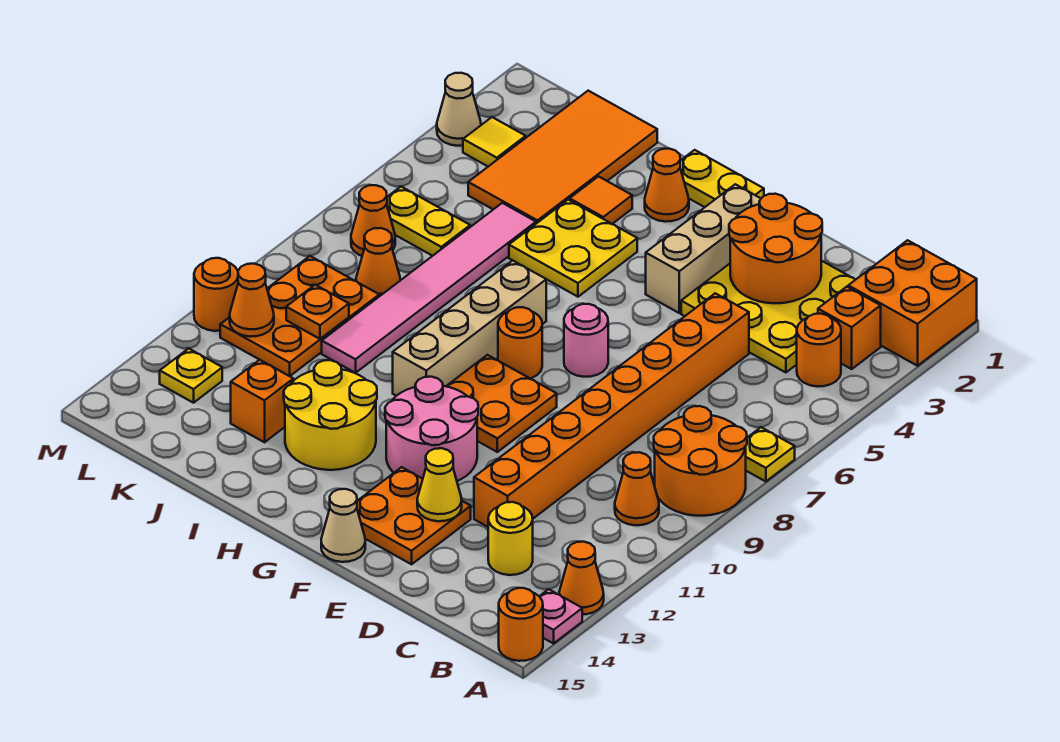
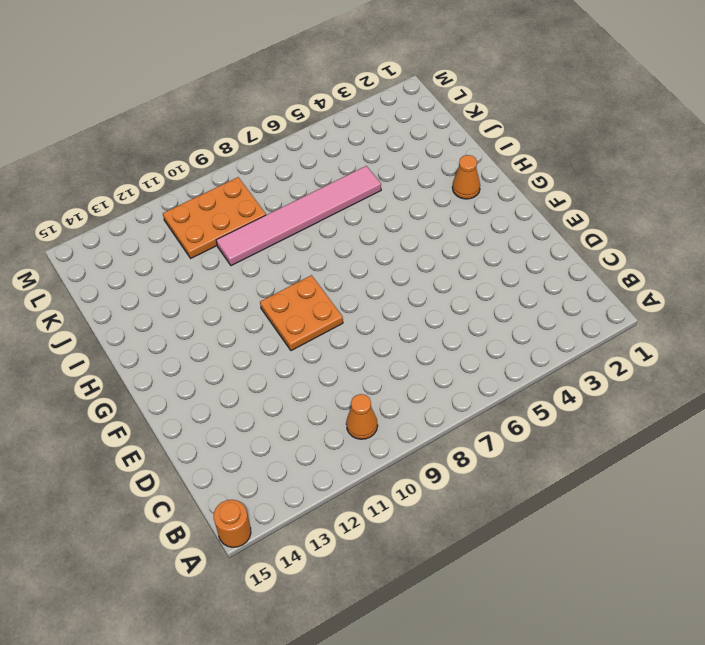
none -> orange 2x2 brick [848,240,977,366]
none -> yellow 1x1 plate [746,427,795,482]
none -> orange 2x2 round brick [654,406,747,516]
none -> orange 1x1 cone [559,542,604,614]

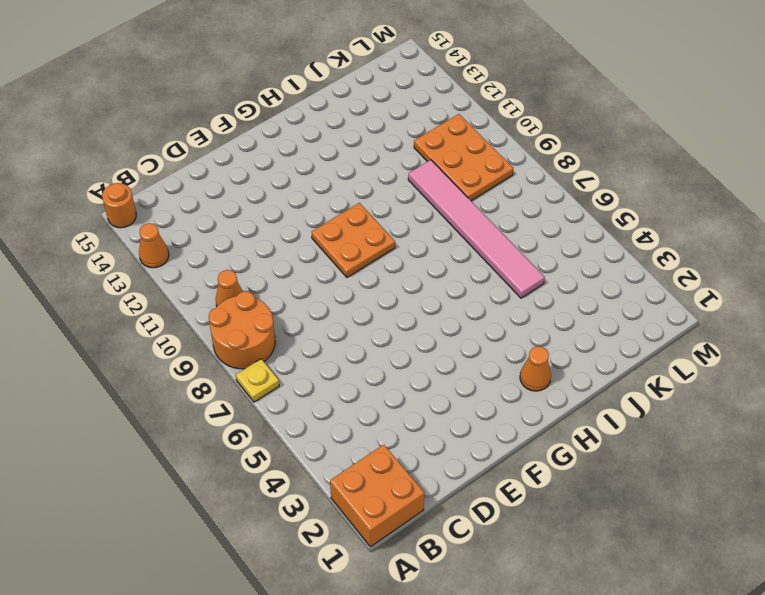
none -> pink 1x1 plate [539,589,582,644]
none -> orange 1x1 brick [818,287,881,369]
none -> orange 1x1 round brick [797,314,841,387]
none -> yellow 3x3 plate [681,261,855,372]

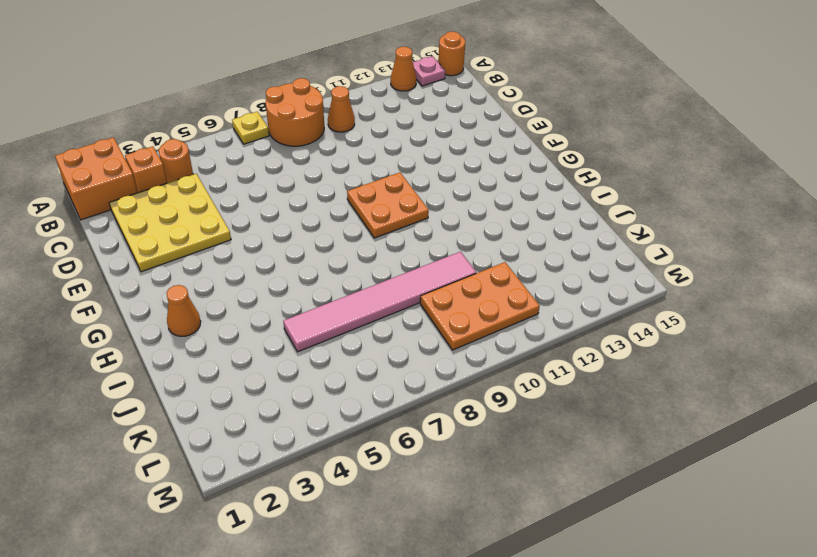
none -> yellow 1x1 round brick [488,502,533,575]
none -> orange 1x8 brick [474,293,749,527]
none -> orange 2x2 plate [357,467,471,564]
none -> tan 1x3 brick [646,184,761,313]

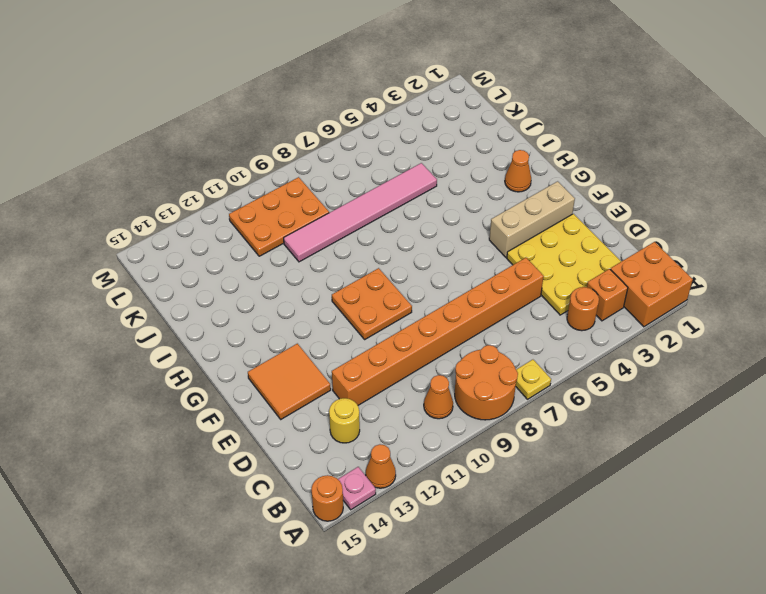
orange 2x2 tile [248,344,331,419] -> orange 2x2 plate [357,467,471,564]
none -> pink 1x1 round brick [564,304,608,377]
none -> pink 2x2 round brick [385,377,478,481]
none -> tan 1x1 cone [321,489,365,562]
none -> yellow 1x2 plate [680,150,764,207]

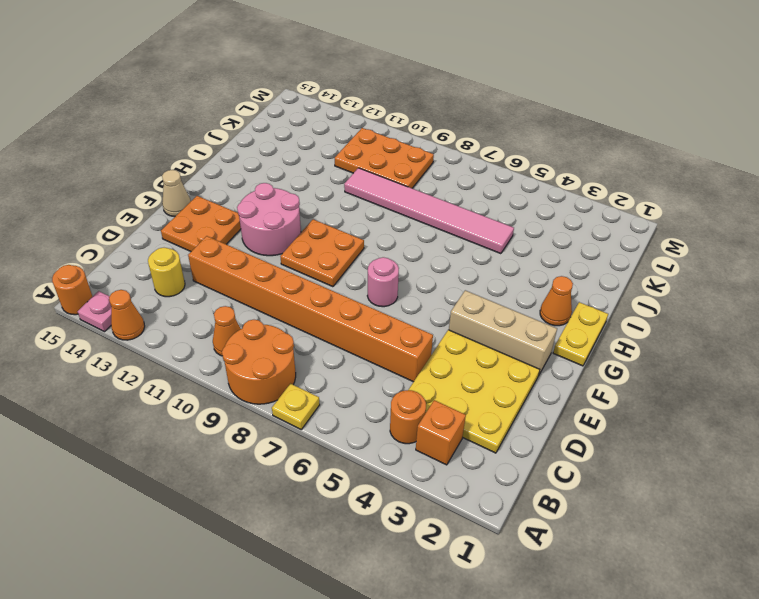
none -> orange 2x2 brick [848,240,977,366]
none -> orange 1x1 round brick [498,307,542,379]
none -> yellow 2x2 plate [509,200,637,297]
none -> tan 1x4 brick [393,260,546,396]

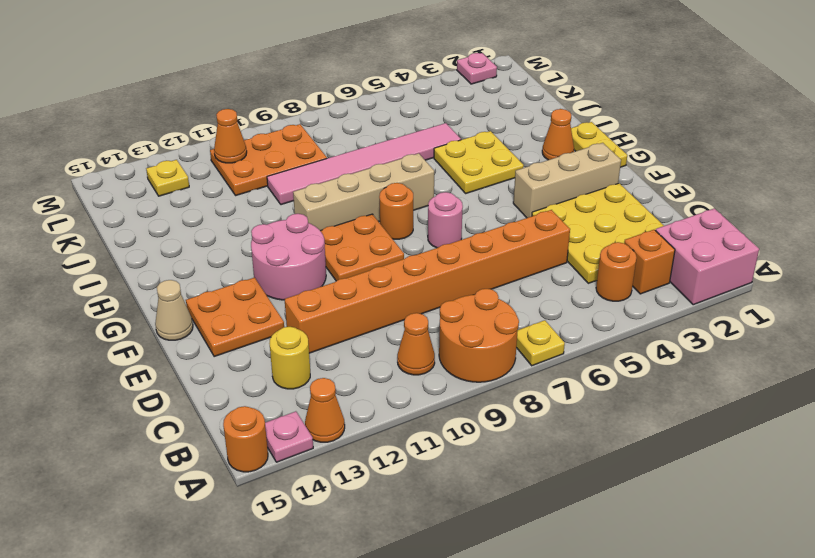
pink 2x2 brick [655,208,759,305] -> orange 2x2 brick [848,240,977,366]
pink 1x1 plate [457,53,497,84] -> none
none -> yellow 2x2 round brick [284,360,377,470]
none -> orange 1x1 tile [570,177,632,224]
none -> orange 2x4 tile [468,91,657,224]
none -> orange 1x1 brick [231,360,293,442]

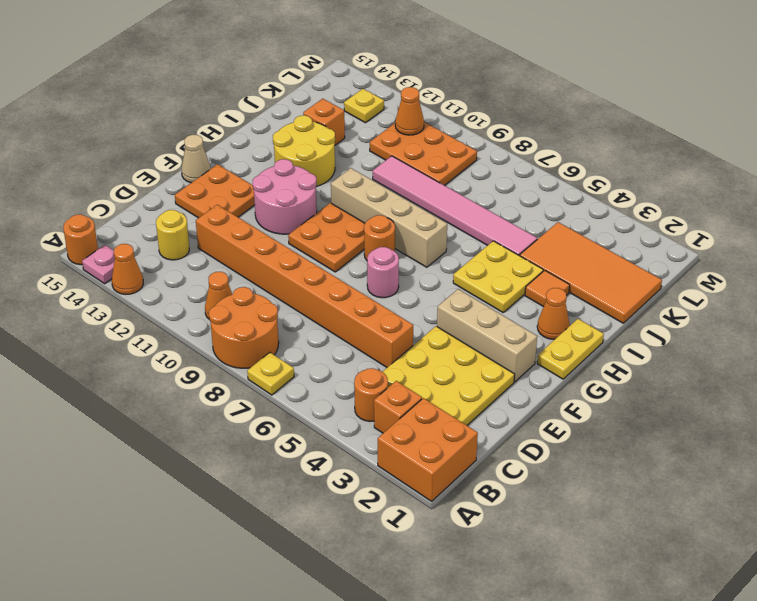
none -> yellow 1x2 plate [387,187,470,256]
none -> orange 1x1 cone [356,228,400,296]
none -> yellow 1x1 tile [463,117,526,166]
none -> orange 1x1 cone [351,185,395,256]

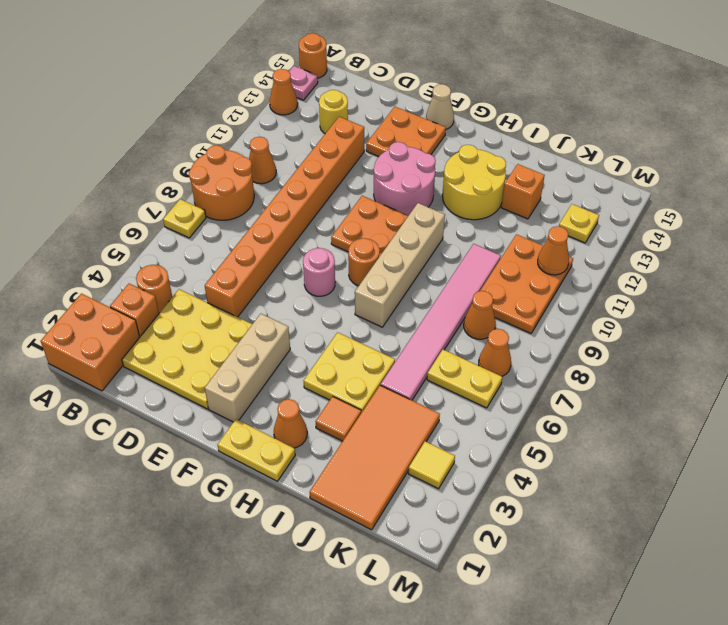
none -> tan 1x1 cone [437,73,481,146]
none -> orange 1x1 round brick [194,258,238,331]
none -> orange 2x2 round brick [729,194,822,303]
none -> yellow 1x1 cone [417,448,462,521]

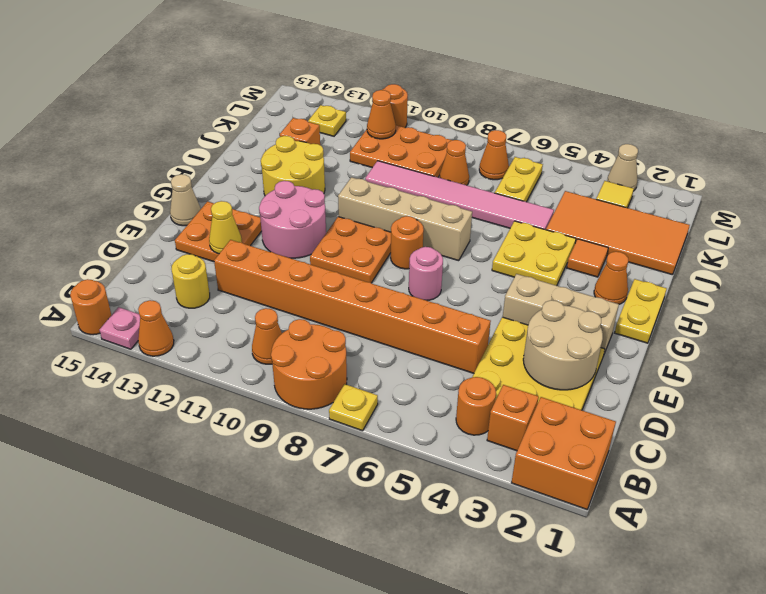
tan 2x2 round brick [523,300,603,390] -> orange 2x2 round brick [729,194,822,303]
none -> orange 1x1 plate [286,285,349,339]

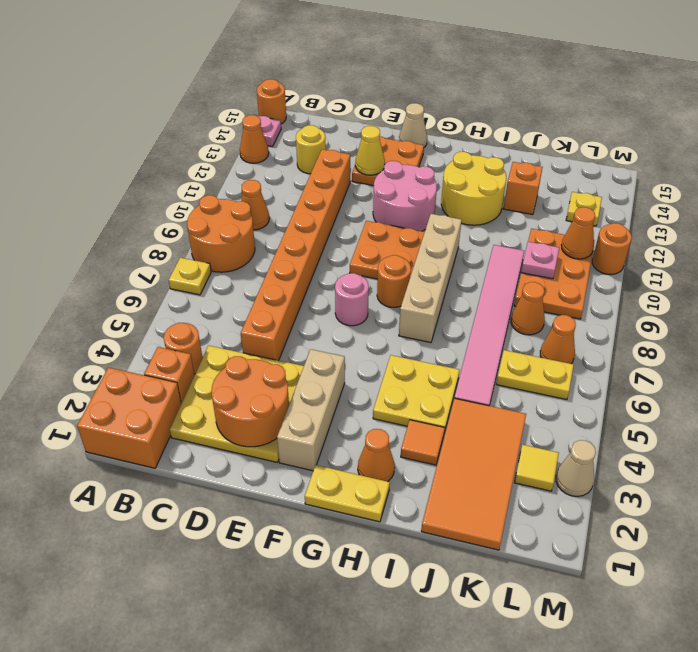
pink 1x1 plate [521,242,559,279] -> orange 1x1 plate [286,285,349,339]

